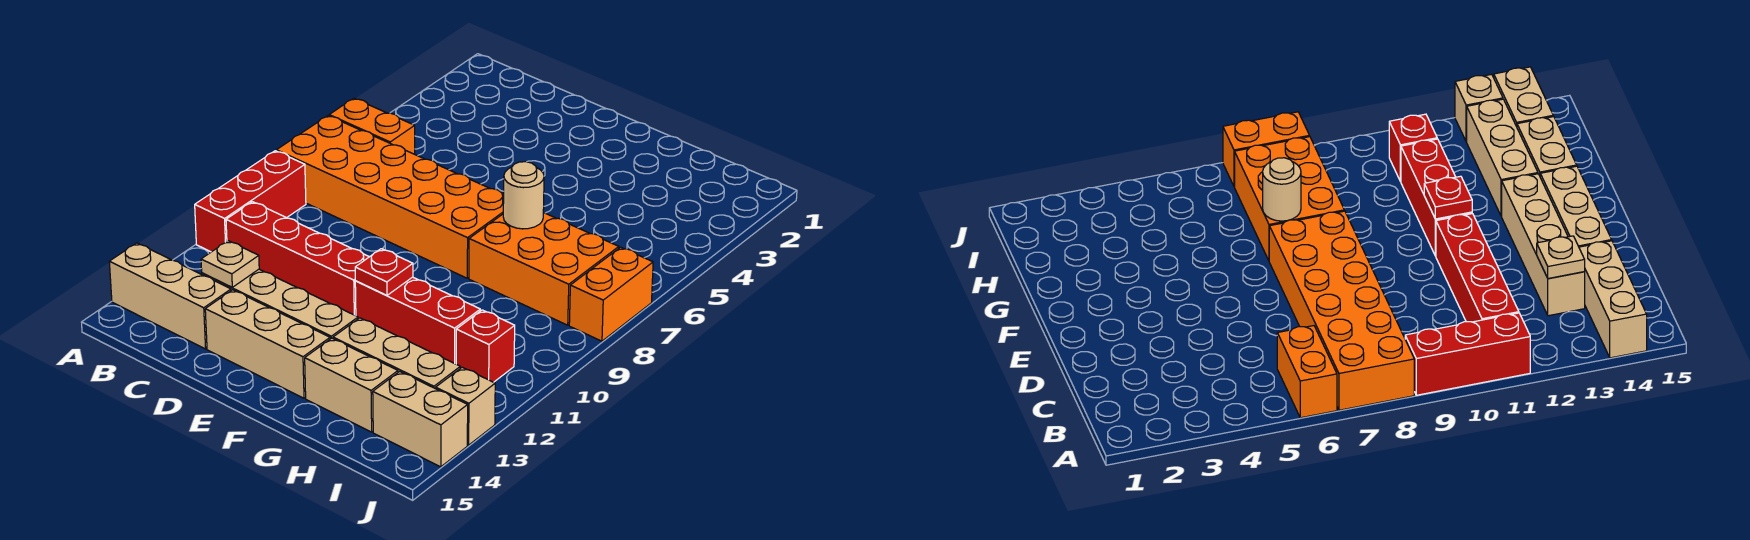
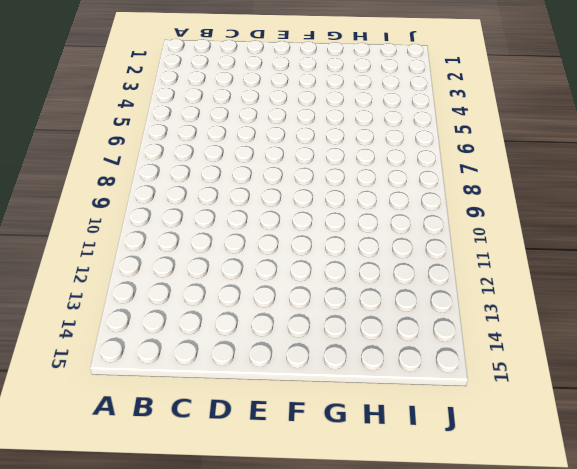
none -> orange 1x2 brick [329,98,415,154]
none -> orange 2x6 brick [276,116,504,278]
none -> red 1x3 brick [195,151,306,252]

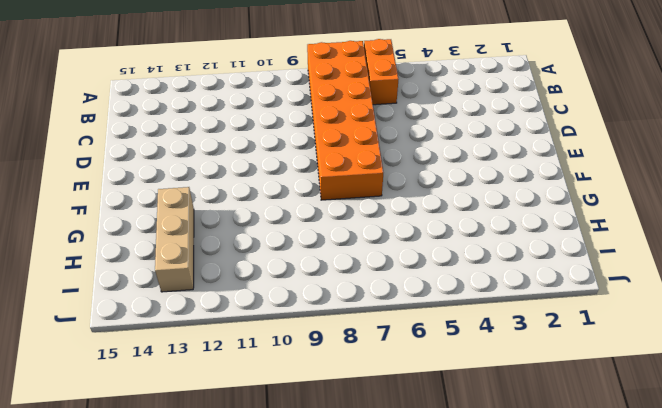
none -> red 1x3 brick [195,151,306,252]
none -> tan 1x3 brick [109,243,231,349]
none -> red 1x4 brick [226,202,369,316]

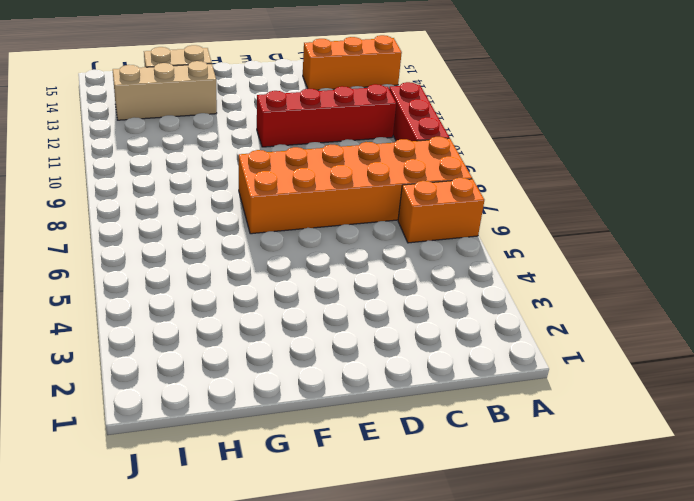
orange 1x3 brick [303,35,402,90] -> tan 1x3 brick [109,243,231,349]
none -> tan 1x4 brick [202,269,358,339]
none -> tan 1x3 brick [205,290,330,398]
none -> red 1x3 brick [355,277,480,364]

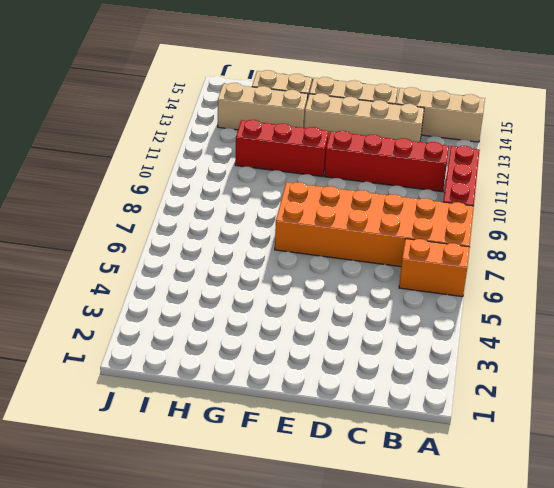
none -> orange 2x3 brick [469,213,619,325]
none -> red 1x1 brick [456,310,515,382]
none -> tan 1x2 brick [373,371,468,467]

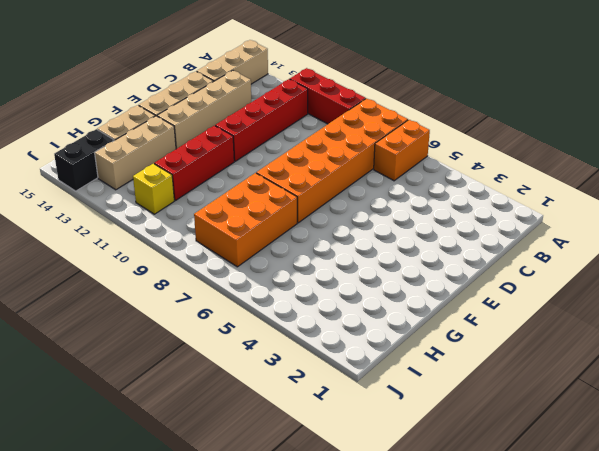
yellow 1x1 brick [133,164,174,214] -> red 1x1 brick [456,310,515,382]
black 1x2 brick [54,129,114,191] -> tan 1x2 brick [373,371,468,467]
none -> orange 1x2 brick [569,247,653,341]
none -> tan 1x1 brick [436,367,495,445]
none -> tan 1x1 plate [201,241,259,287]

